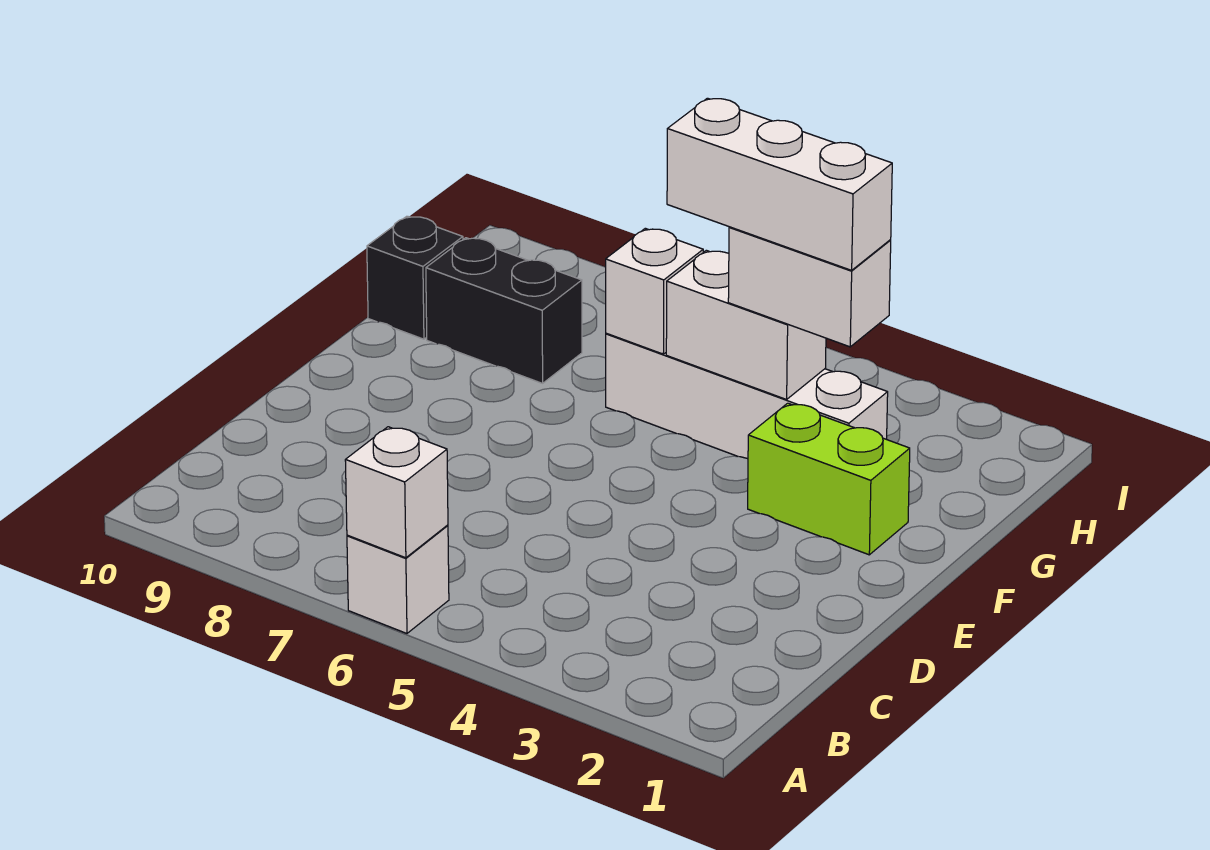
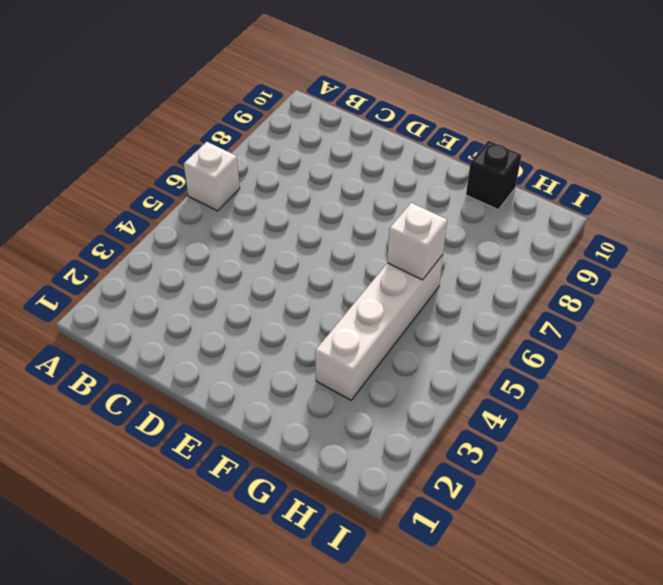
none -> lime 1x2 brick [748,403,910,555]
none -> black 1x2 brick [426,238,582,383]

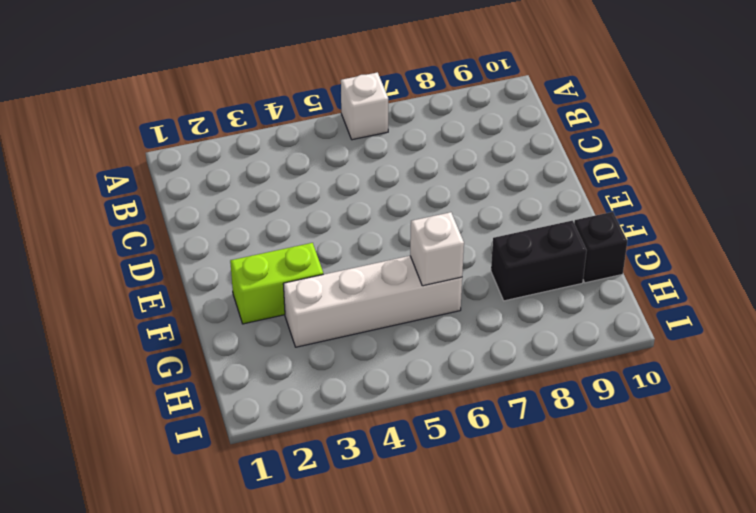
none -> white 1x1 brick [345,427,448,558]
none -> white 1x2 brick [666,250,826,400]

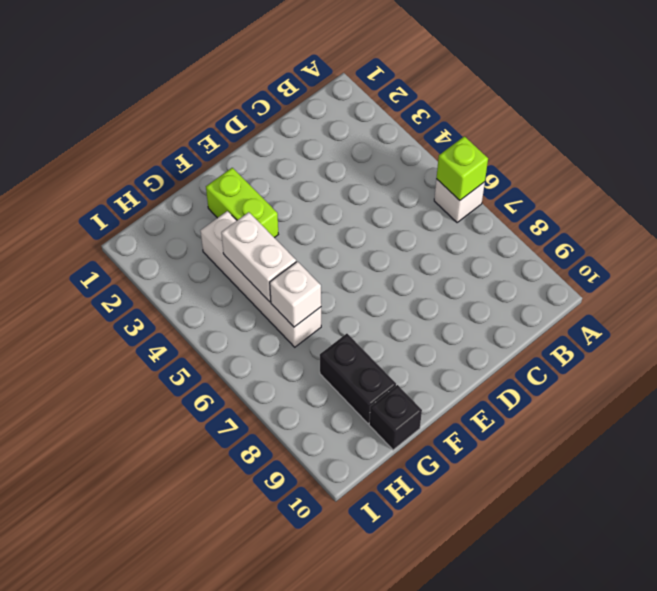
lime 1x1 brick [436,136,488,200] -> white 1x1 brick [345,427,448,558]
none -> white 1x2 brick [728,227,891,347]
none -> white 1x3 brick [667,98,892,270]

